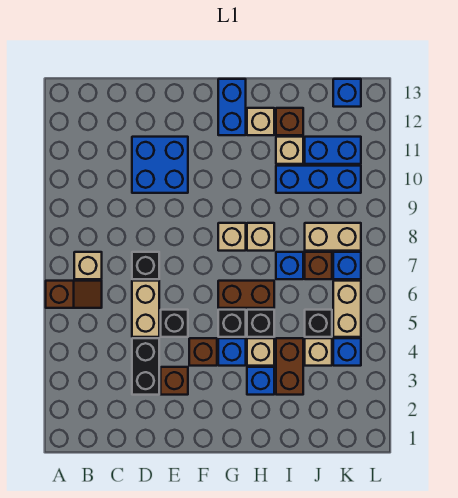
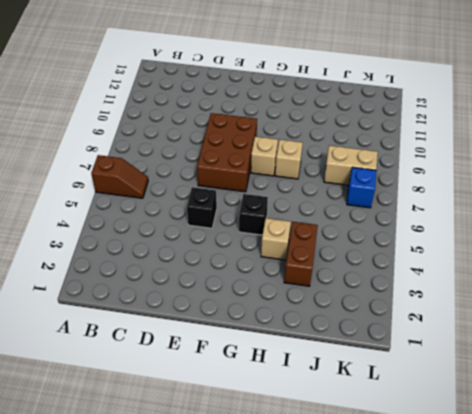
brown 2x3 brick [197,113,257,192] -> none
none -> tan 1x1 brick [74,252,102,279]
none -> black 1x2 brick [132,338,159,395]
none -> tan 1x2 brick [132,281,159,337]
none -> black 1x1 brick [132,252,159,279]

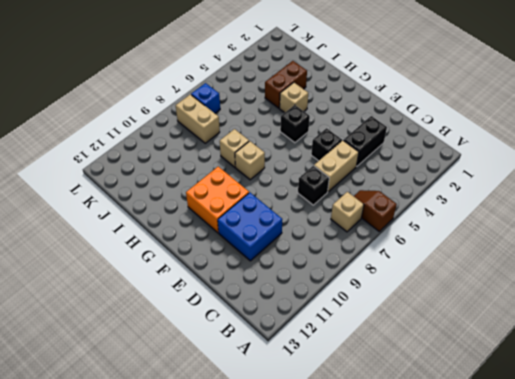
orange 2x2 brick [186,167,249,233] -> none
none -> brown 1x1 brick [161,367,188,395]
none -> brown 1x1 brick [189,338,217,366]
none -> blue 1x1 brick [218,338,246,366]
none -> brown 1x2 brick [218,281,274,308]

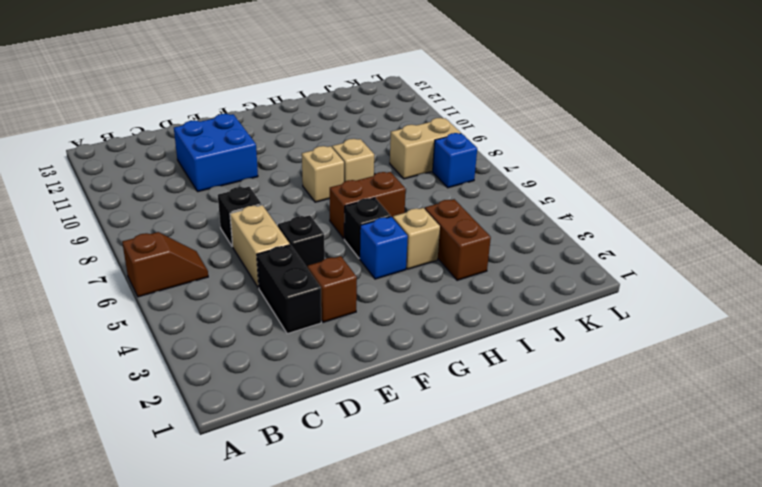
none -> tan 1x1 brick [74,252,102,279]
none -> brown 1x1 brick [189,338,217,366]
none -> blue 1x2 brick [218,79,246,135]
none -> blue 1x1 brick [247,367,274,395]

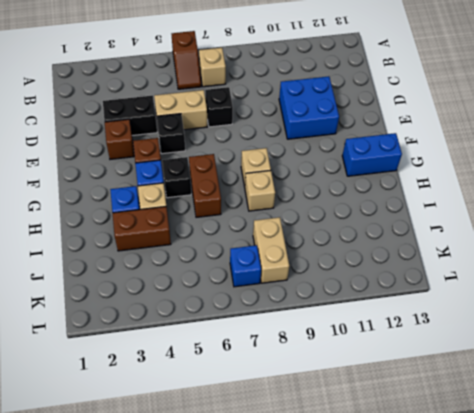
none -> black 1x1 brick [247,310,274,337]
none -> tan 1x1 brick [247,108,274,135]
none -> blue 1x1 brick [276,252,303,279]
none -> blue 1x3 brick [276,166,361,193]

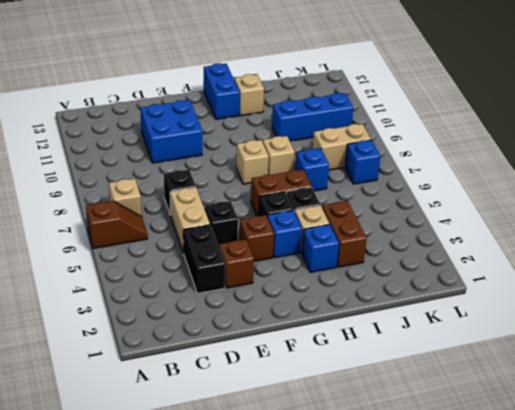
none -> tan 1x1 brick [276,137,303,164]
none -> brown 1x1 brick [276,108,303,135]
none -> tan 1x1 brick [305,338,332,366]
none -> black 1x1 brick [305,310,332,337]

